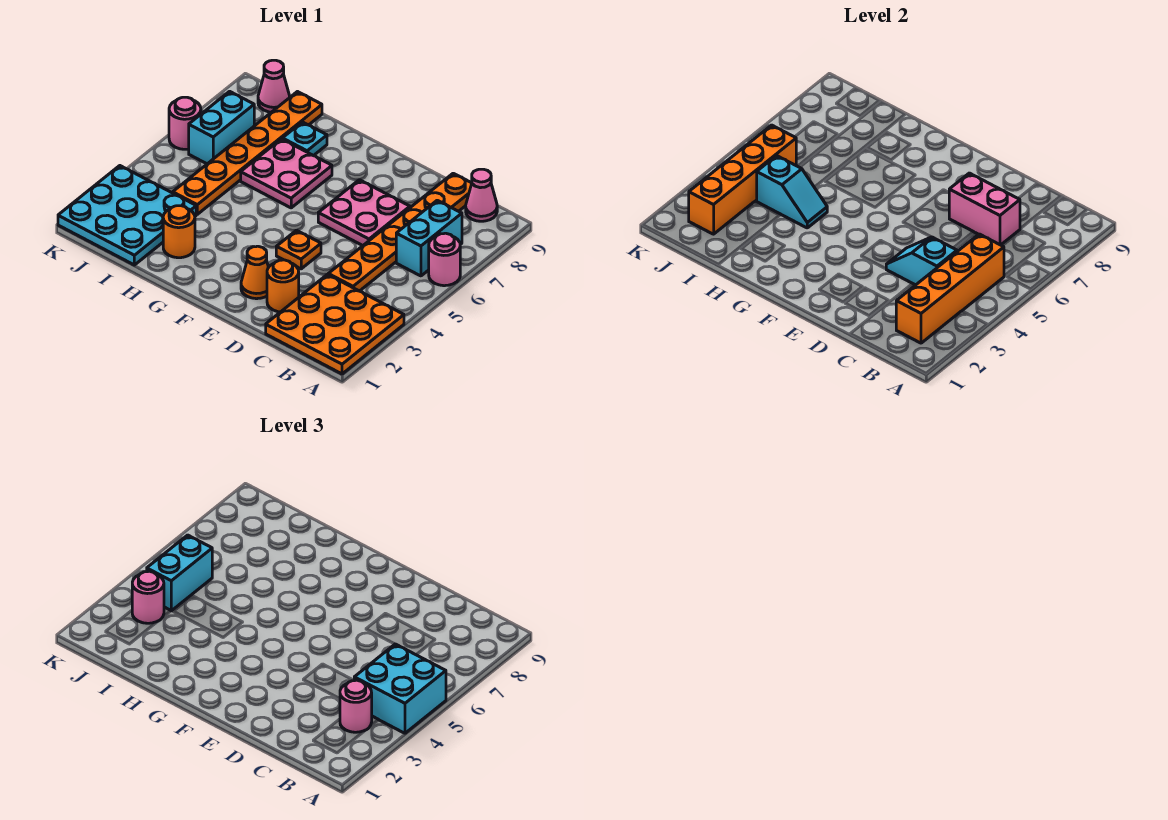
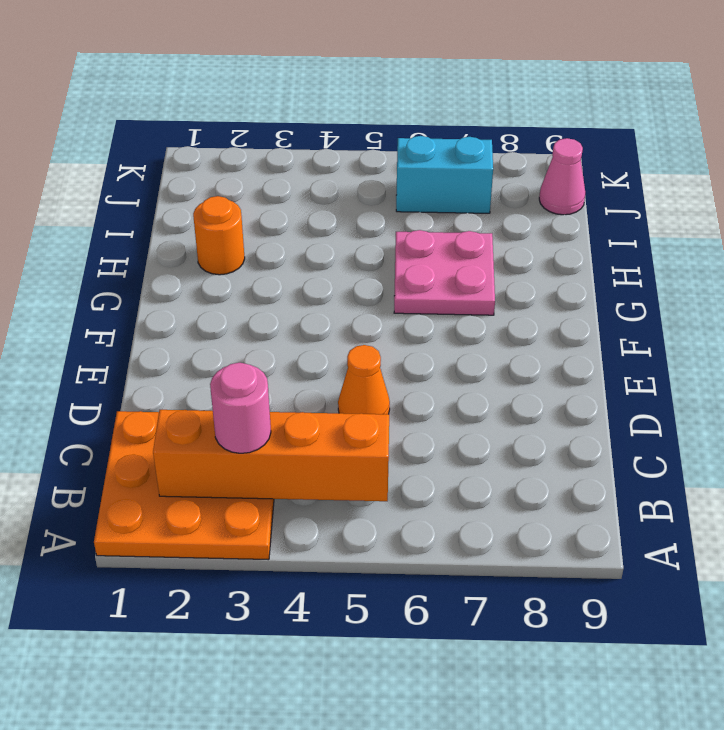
orange 1x1 cone [338,345,390,414] -> orange 1x1 cone moved to [241,246,269,299]
none -> pink 1x1 round brick [429,233,460,286]
none -> cyan 1x2 brick [396,200,462,276]
none -> pink 1x1 cone [466,169,497,221]

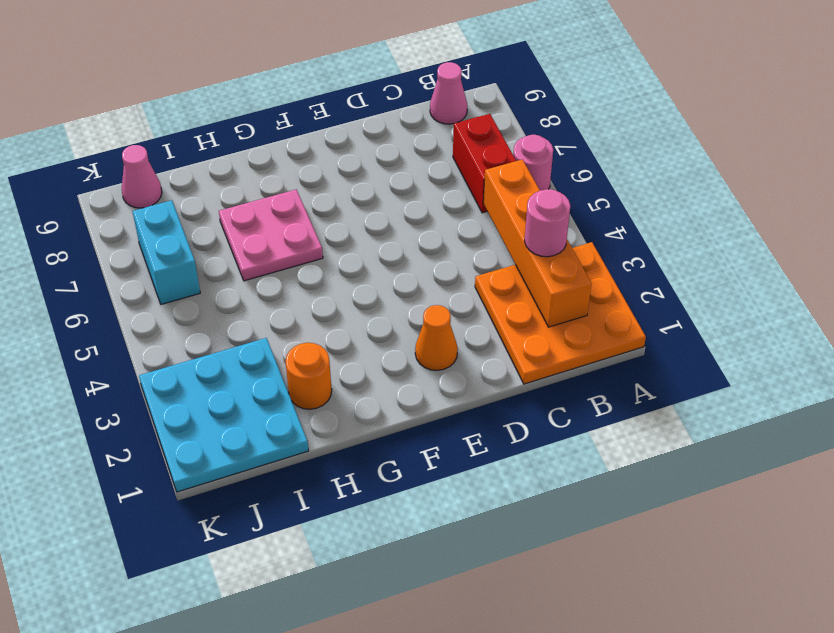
red 1x2 brick [453,114,516,213] -> cyan 1x2 brick [396,200,462,276]
none -> orange 1x6 plate [328,173,472,291]
none -> orange 1x1 round brick [267,260,299,312]
none -> pink 2x2 plate [318,180,410,246]

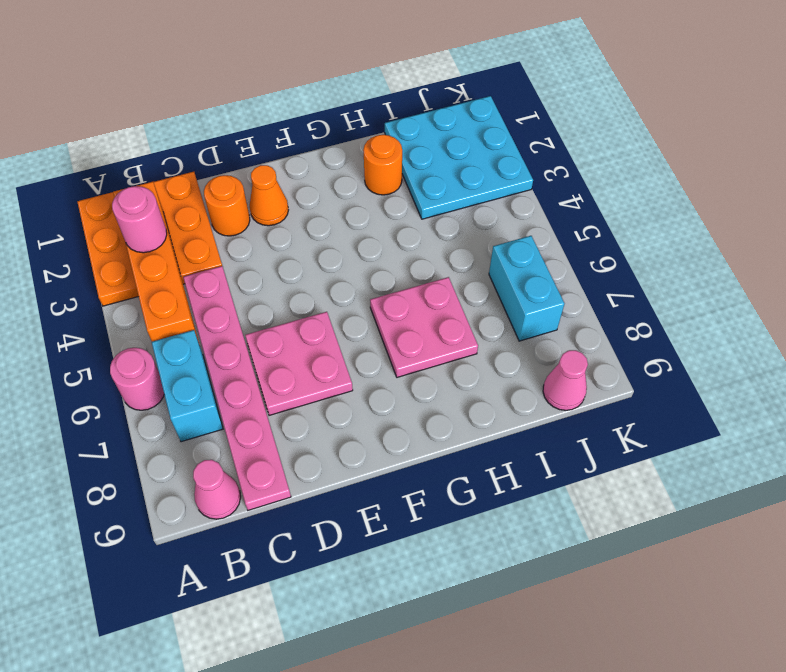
pink 1x6 plate [183,266,291,510] -> orange 1x6 plate [328,173,472,291]
none -> orange 1x1 plate [276,230,321,269]
none -> cyan 1x1 plate [282,122,327,156]
none -> orange 1x6 plate [173,92,322,214]

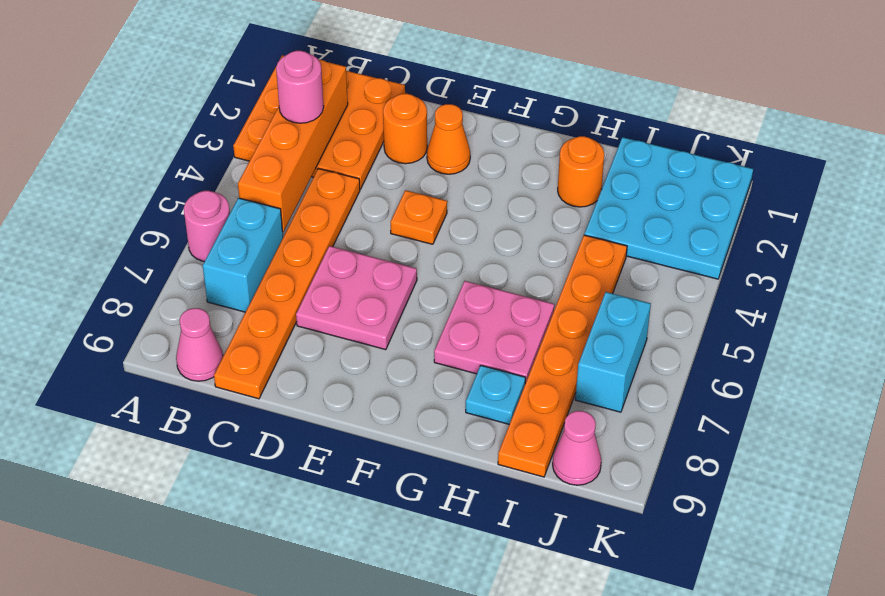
none -> pink 1x1 round brick [169,97,201,149]
none -> cyan 1x2 slope [886,237,957,285]
none -> pink 1x2 brick [949,173,1020,245]

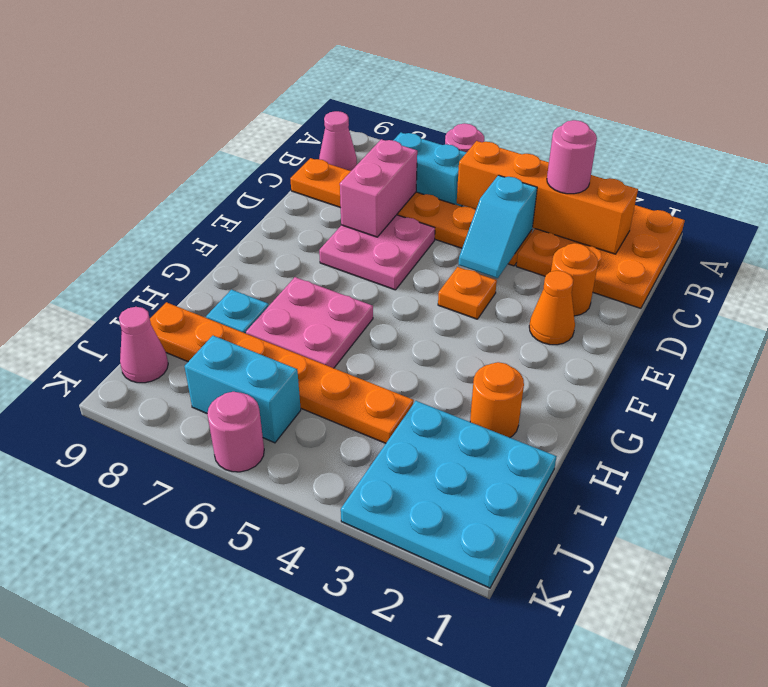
none -> cyan 1x2 slope [757,156,827,228]
none -> orange 1x4 brick [689,125,796,234]
none -> cyan 2x2 brick [354,644,446,733]

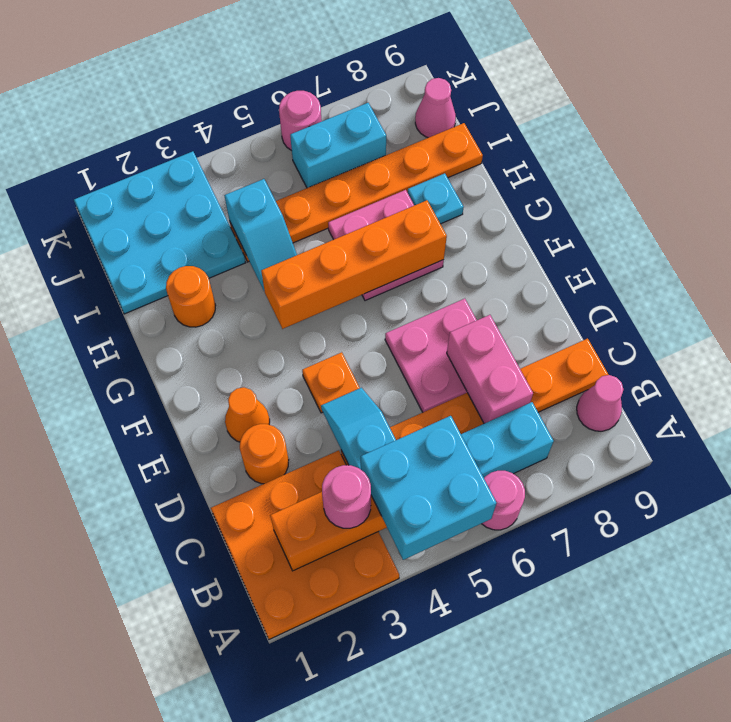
orange 1x4 brick [261,200,447,329] -> orange 1x4 brick moved to [689,125,796,234]
none -> pink 1x1 round brick [132,571,164,623]
none -> cyan 1x2 brick [147,535,212,611]

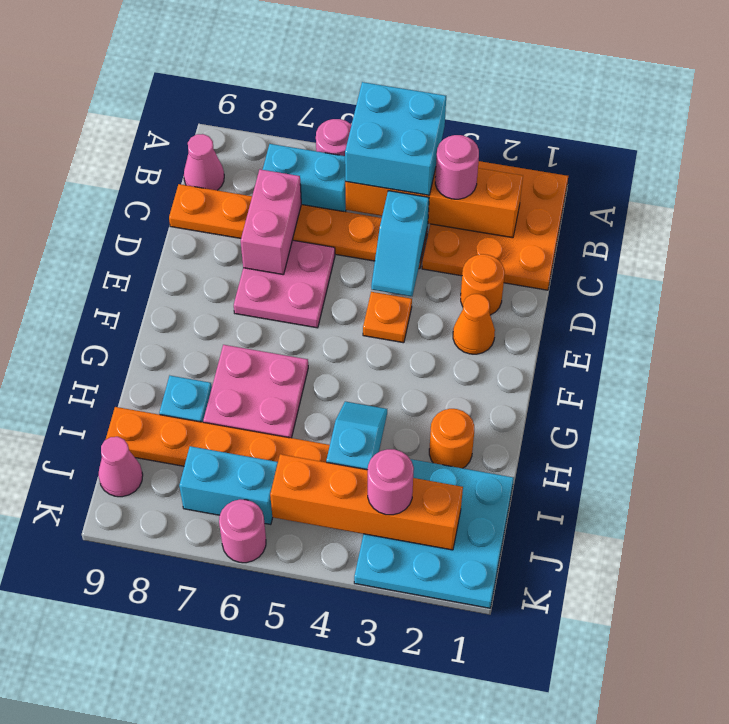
none -> cyan 1x2 brick [147,535,212,611]

